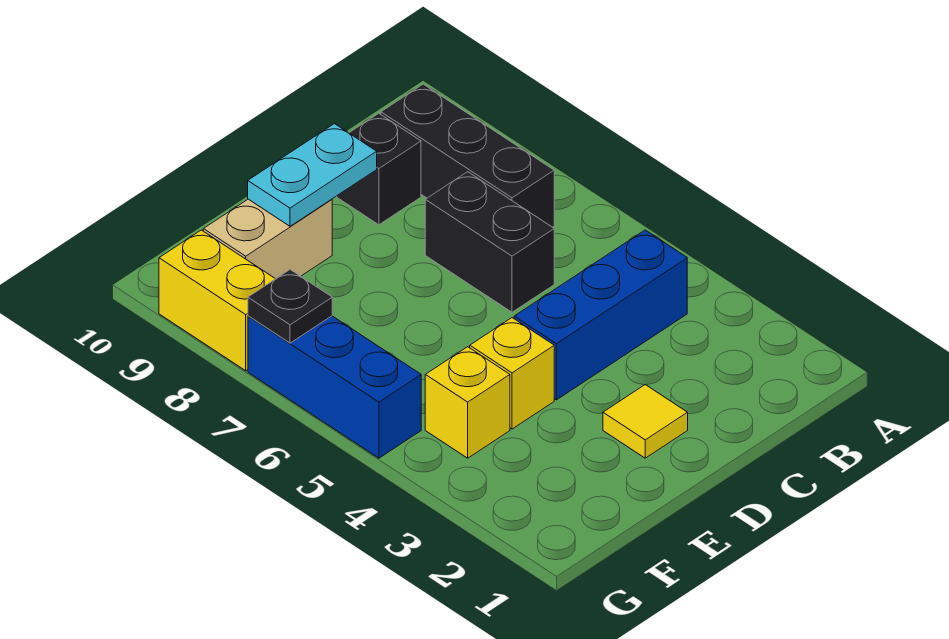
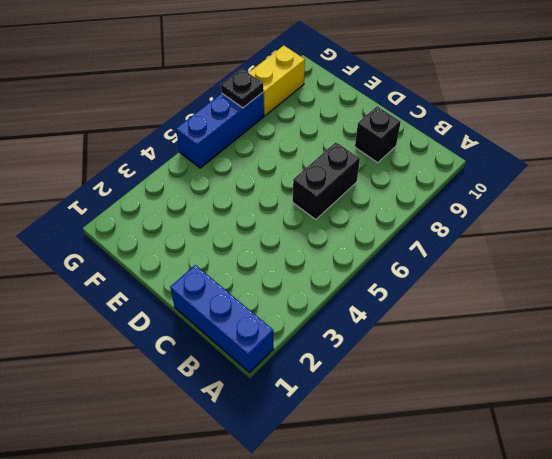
blue 1x3 brick [170,265,274,373] -> blue 1x3 brick moved to [514,230,687,400]
none -> black 1x3 brick [381,84,554,227]
none -> yellow 1x1 tile [603,385,688,458]
none -> yellow 1x1 brick [470,318,554,429]

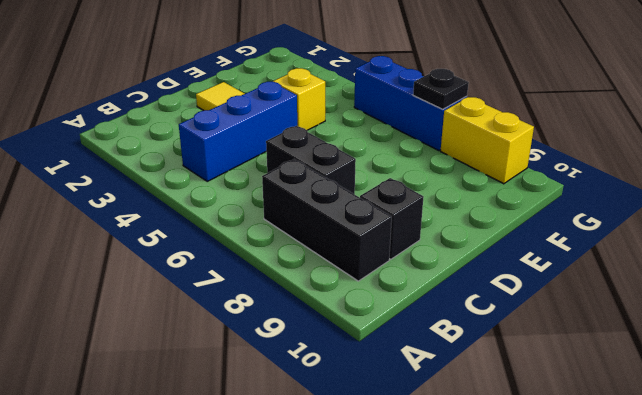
none -> tan 1x2 brick [203,199,332,279]
none -> yellow 1x1 brick [425,347,510,458]
none -> cyan 1x2 plate [248,124,377,226]

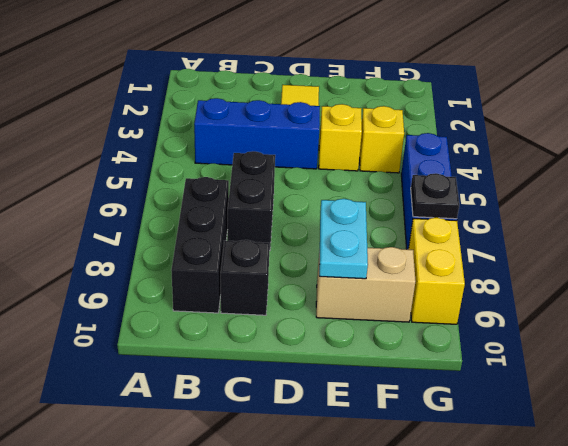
cyan 1x2 plate [319,199,368,279] -> cyan 1x2 plate turned to [248,124,377,226]

